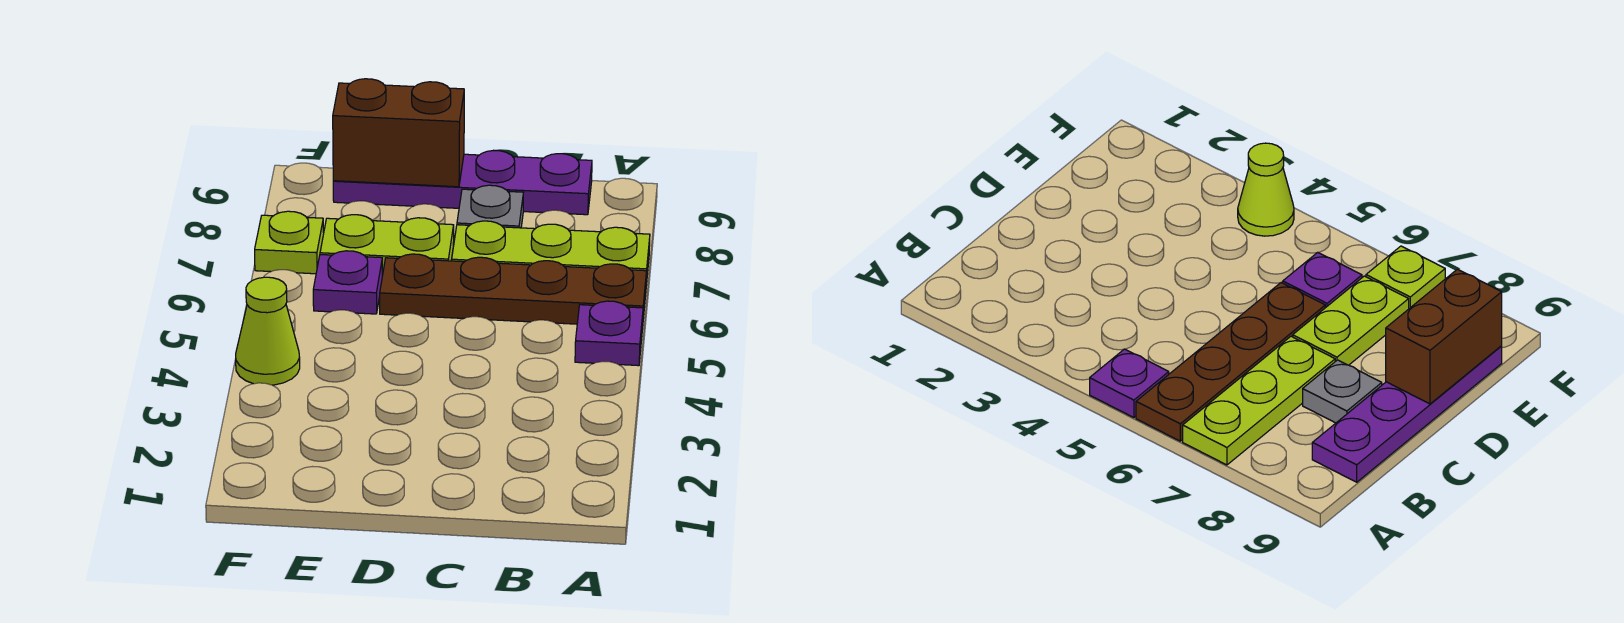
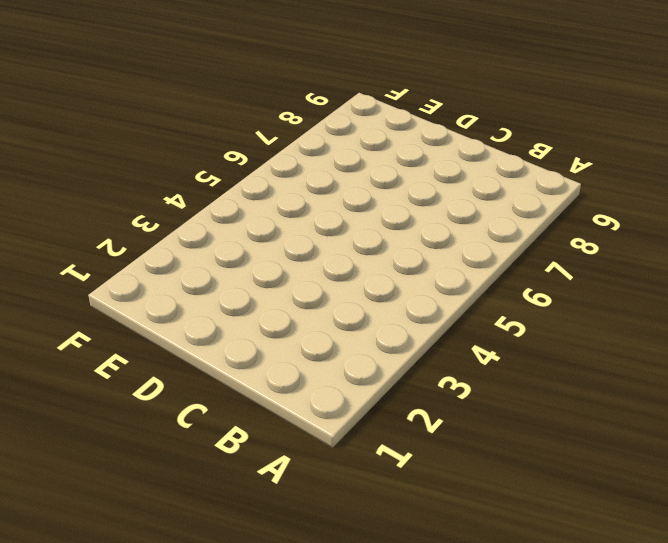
none -> purple 1x1 plate [575,301,643,366]
none -> brown 1x4 plate [380,254,647,324]

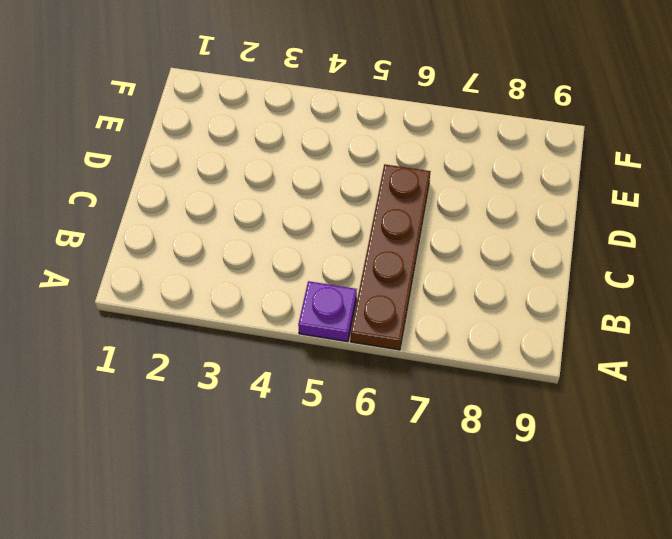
none -> lime 1x3 plate [452,221,650,285]
none -> purple 1x4 plate [333,151,592,215]

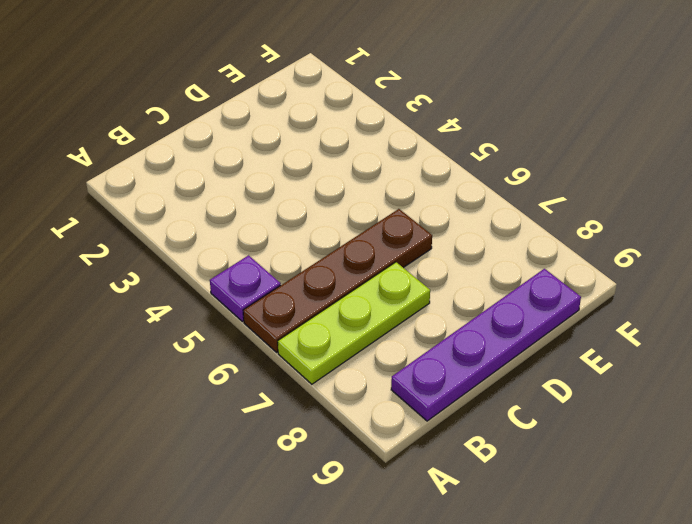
none -> grey 1x1 plate [457,185,523,228]
none -> lime 1x2 plate [320,215,454,276]

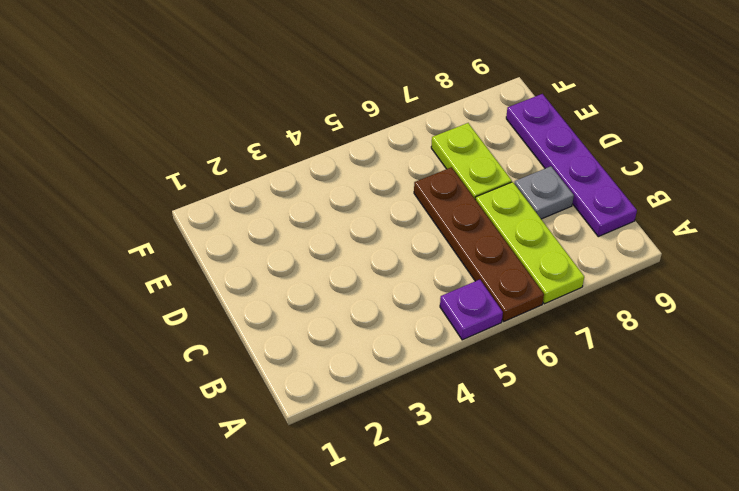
none -> purple 1x1 plate [313,251,382,314]
none -> lime 1x1 cone [236,277,300,385]

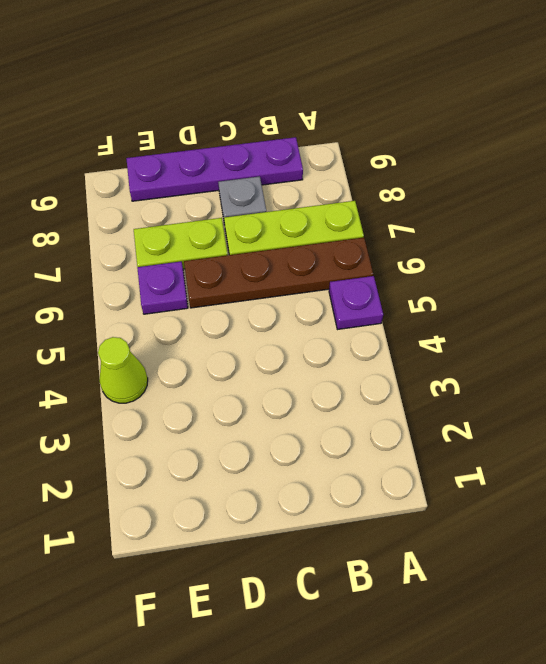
none -> lime 1x1 plate [255,211,324,274]
none -> brown 1x2 brick [333,79,464,187]

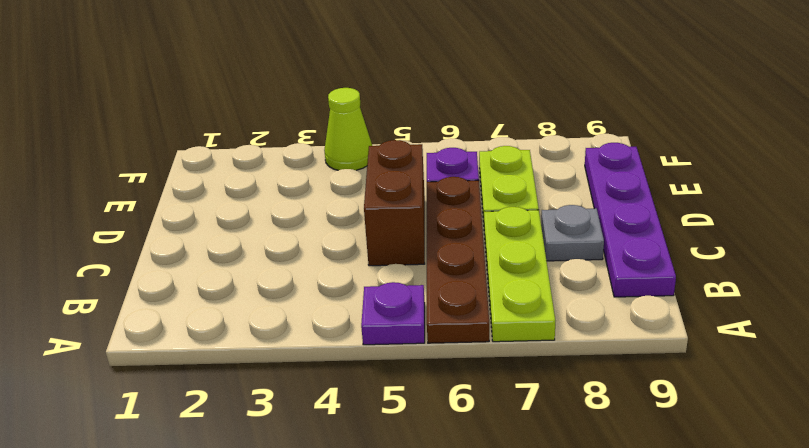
brown 1x2 brick [364,140,425,266] -> brown 1x2 brick moved to [333,79,464,187]
none -> lime 1x1 plate [255,211,324,274]

